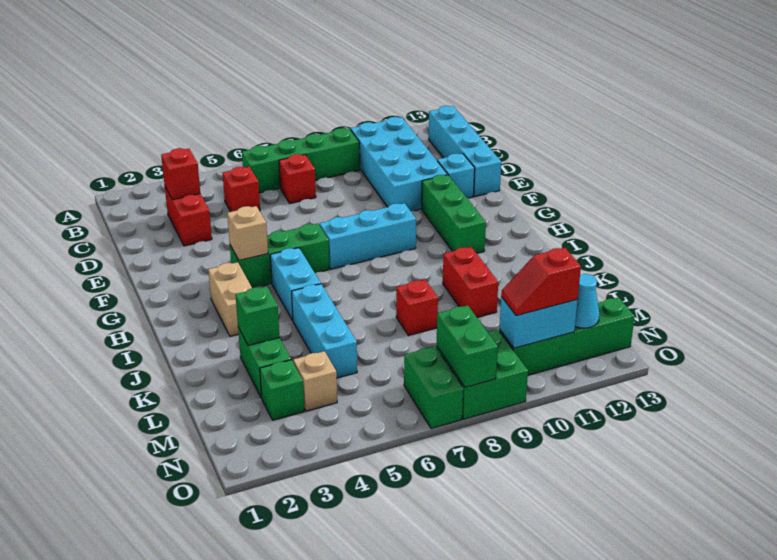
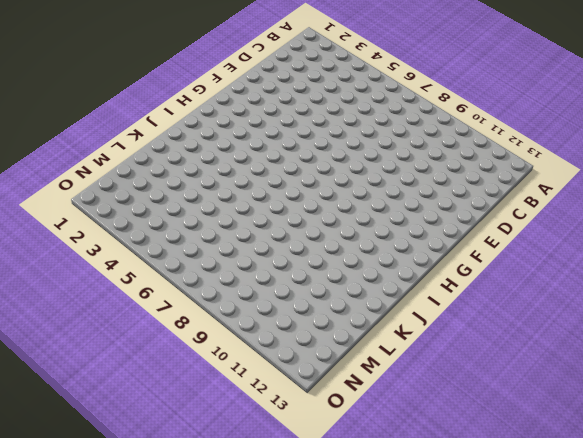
none -> green 1x4 brick [242,128,360,193]
none -> cyan 2x4 brick [351,117,448,211]
none -> cyan 1x4 brick [429,106,501,196]

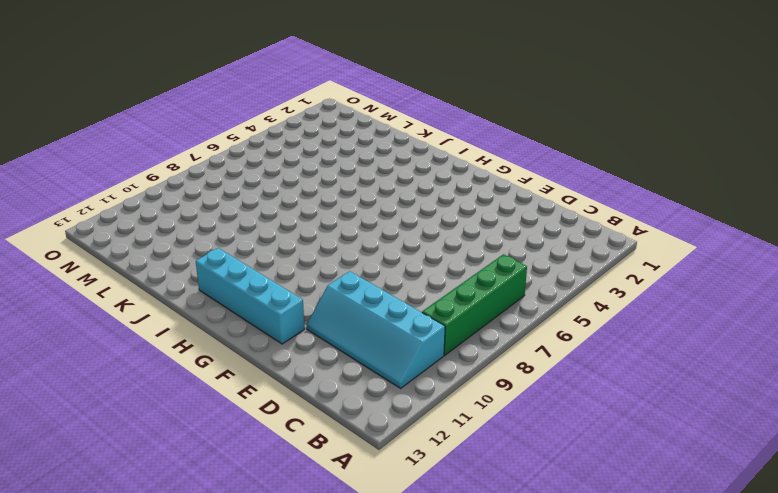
cyan 2x4 slope [307,271,445,388] -> cyan 2x4 brick [351,117,448,211]
cyan 1x4 brick [196,248,305,344] -> cyan 1x4 brick moved to [429,106,501,196]
none -> red 1x2 brick [165,187,212,246]
none -> red 1x1 brick [223,167,260,212]
none -> red 1x1 brick [279,154,316,203]

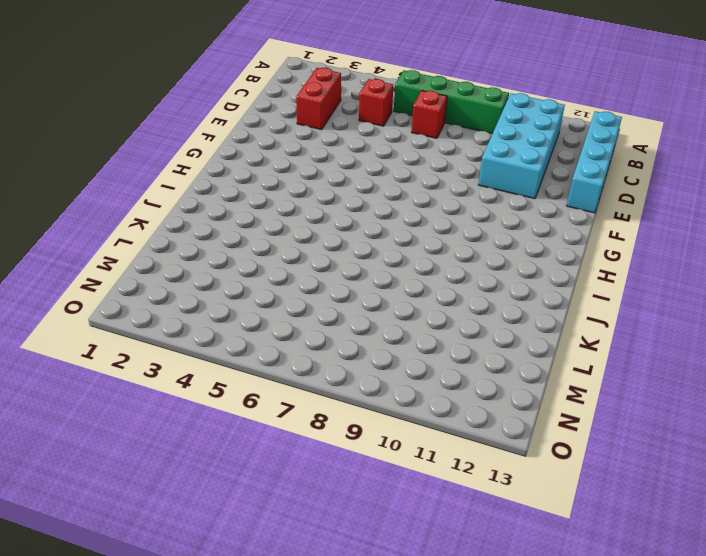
none -> cyan 1x1 brick [437,154,475,198]
none -> green 1x3 brick [422,175,486,253]
none -> green 1x3 brick [230,224,329,288]

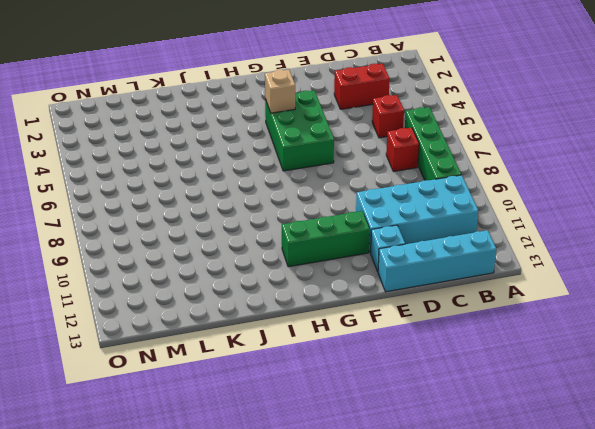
green 2x3 brick [265,91,334,171] -> green 1x3 brick [230,224,329,288]
none -> cyan 1x3 brick [320,203,416,269]
none -> tan 1x2 brick [208,262,252,336]
none -> cyan 1x2 brick [270,248,321,320]

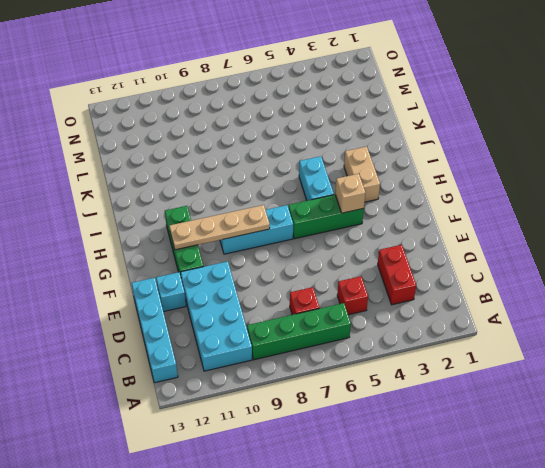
tan 1x4 plate [169,205,270,250] -> none
none -> cyan 1x3 brick [292,284,357,378]
none -> red 1x2 brick [443,247,498,317]
none -> green 1x2 brick [238,327,291,398]

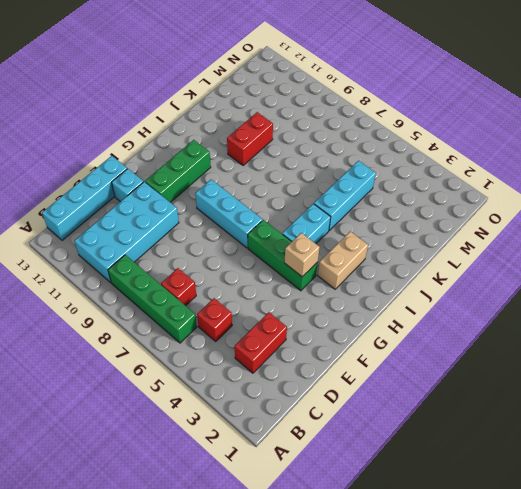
none -> green 1x2 brick [238,327,291,398]
none -> red 1x1 brick [396,280,438,336]
none -> green 1x1 brick [260,360,304,420]

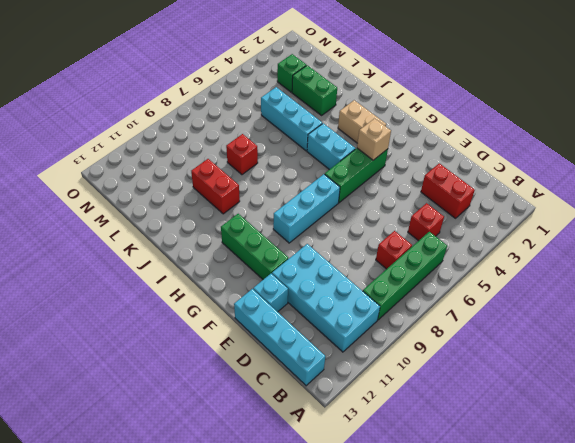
none -> tan 1x1 brick [293,351,337,411]
none -> green 1x2 brick [404,346,463,429]
none -> green 2x2 brick [436,330,528,419]

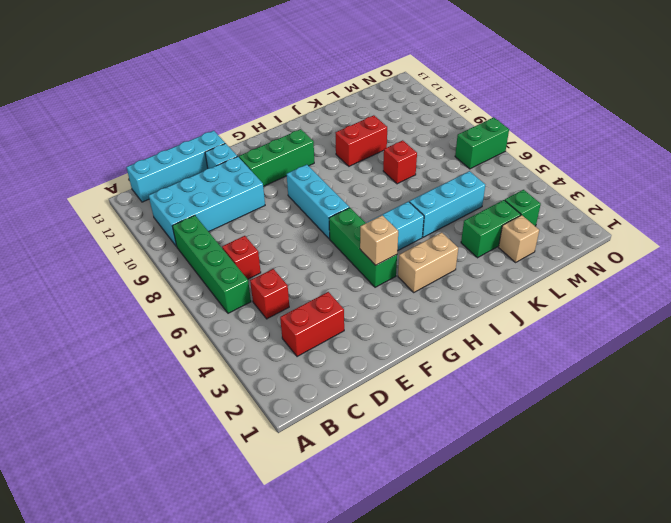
tan 1x1 brick [499,215,539,262] -> tan 1x1 brick moved to [293,351,337,411]
none -> green 2x2 brick [436,330,528,419]
none -> green 1x4 brick [499,297,635,375]
none -> red 1x1 brick [161,148,200,200]

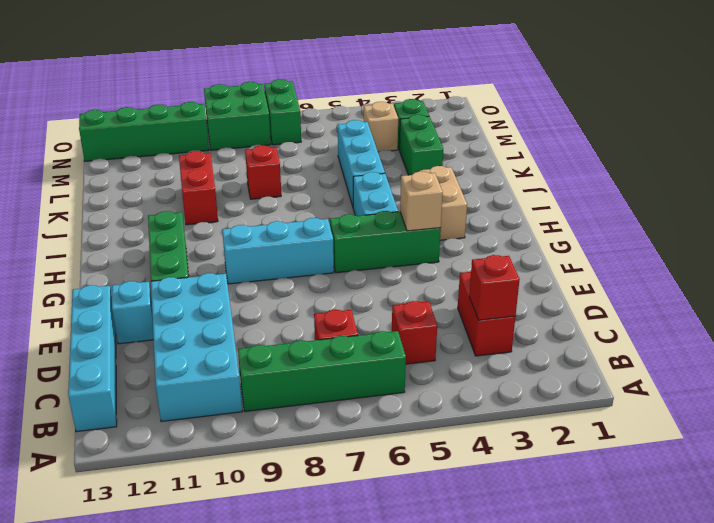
none -> green 1x1 brick [235,286,280,346]
none -> green 1x2 brick [437,305,498,387]
none -> cyan 1x2 brick [499,297,578,348]

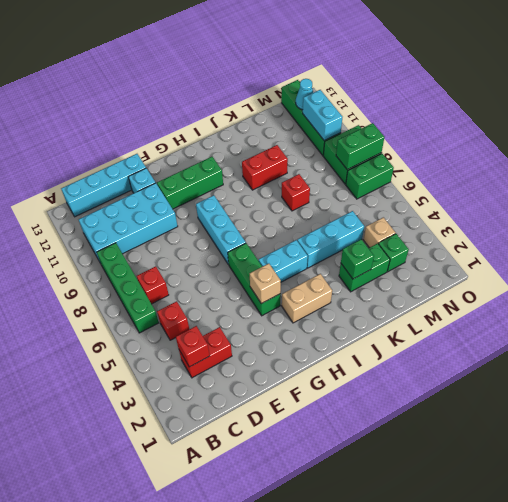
none -> red 1x2 slope [501,248,581,316]

